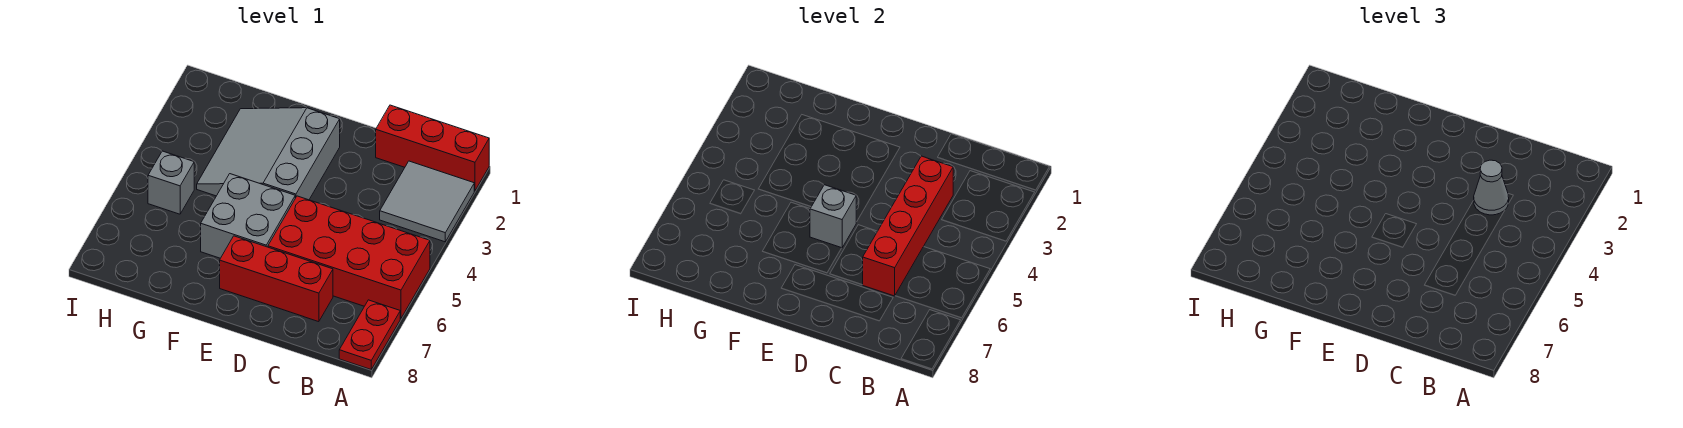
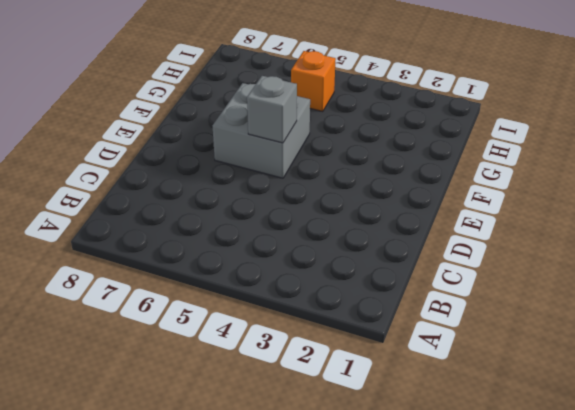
orange 1x1 brick [291,51,336,111] -> grey 1x1 brick [148,151,194,214]
none -> red 1x3 brick [376,105,489,191]
none -> grey 2x2 tile [380,161,474,242]

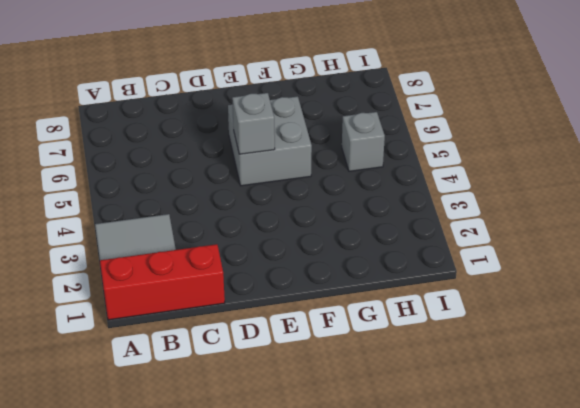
none -> red 2x4 brick [268,196,430,318]
none -> red 1x2 plate [339,300,400,369]

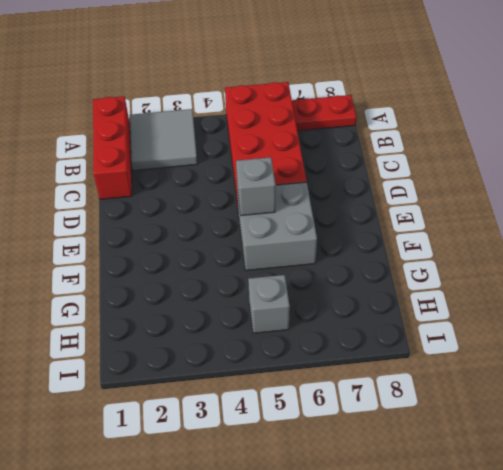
none -> red 1x3 brick [220,236,333,322]
none -> grey 3x3 slope [197,108,340,200]

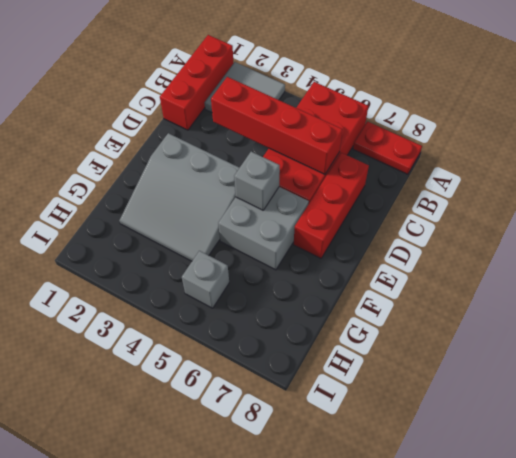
none -> grey 1x1 cone [1474,160,1509,215]

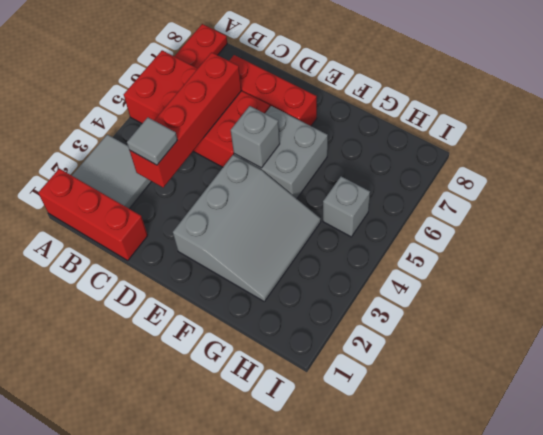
grey 1x1 tile [127,118,177,165] -> grey 1x1 cone [1474,160,1509,215]

